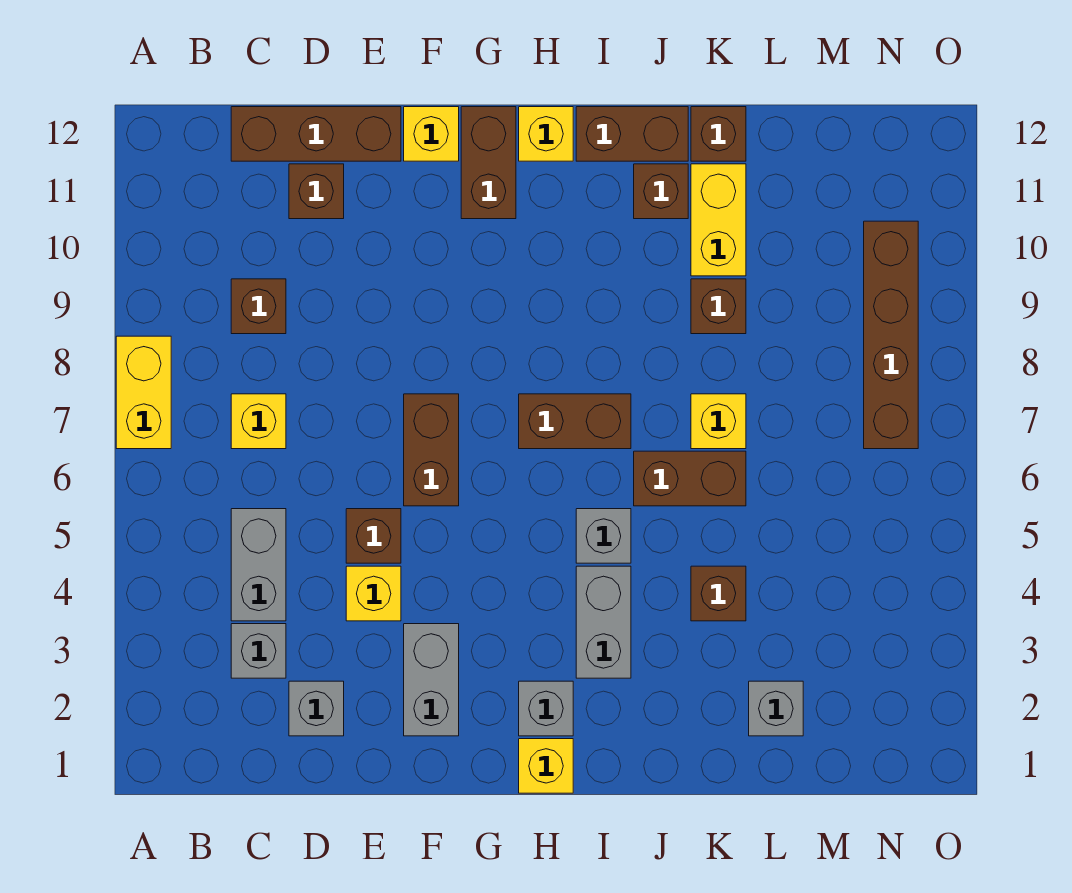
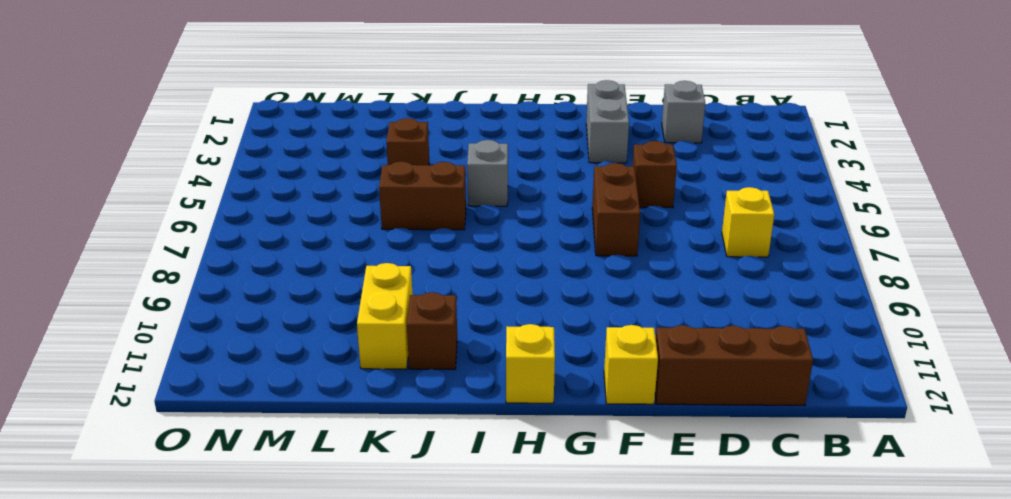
none -> yellow 1x2 brick [116,336,171,449]
none -> grey 1x1 brick [231,624,286,678]
none -> grey 1x2 brick [231,509,286,621]
none -> brown 1x1 brick [231,279,286,334]

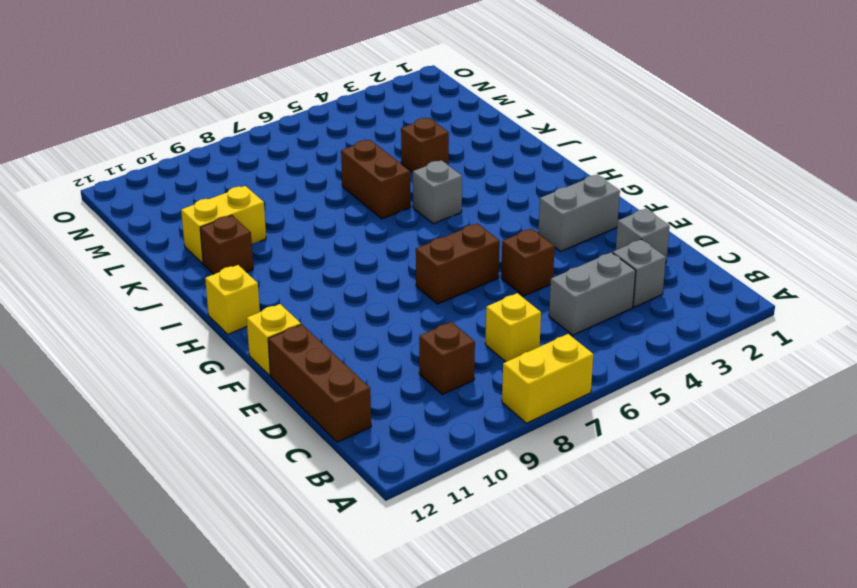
none -> brown 1x1 brick [289,164,344,219]
none -> yellow 1x1 brick [346,566,401,621]
none -> brown 1x2 brick [461,107,516,219]
none -> yellow 1x1 brick [519,739,573,793]

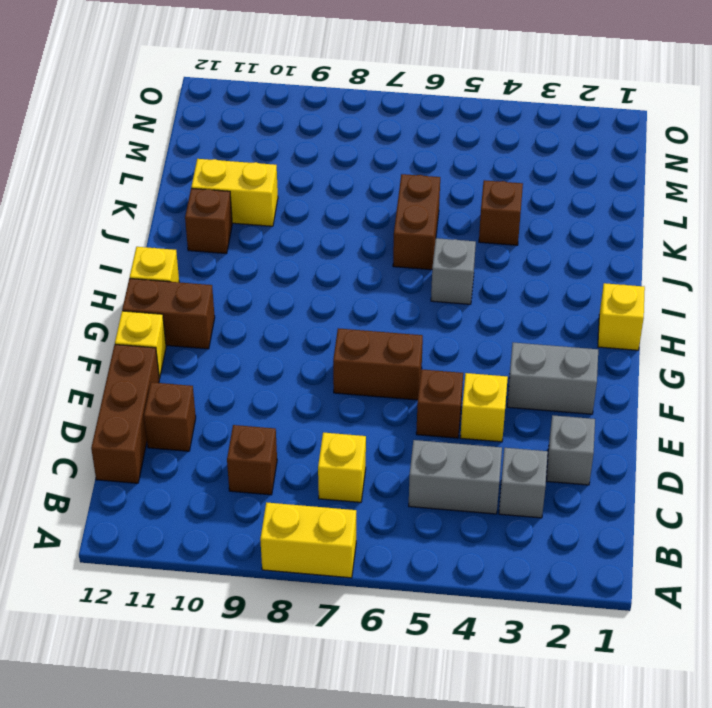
none -> grey 1x1 brick [519,681,573,736]
none -> brown 1x2 brick [519,394,631,449]
none -> grey 1x2 brick [576,566,631,678]
none -> brown 1x2 brick [576,107,688,161]

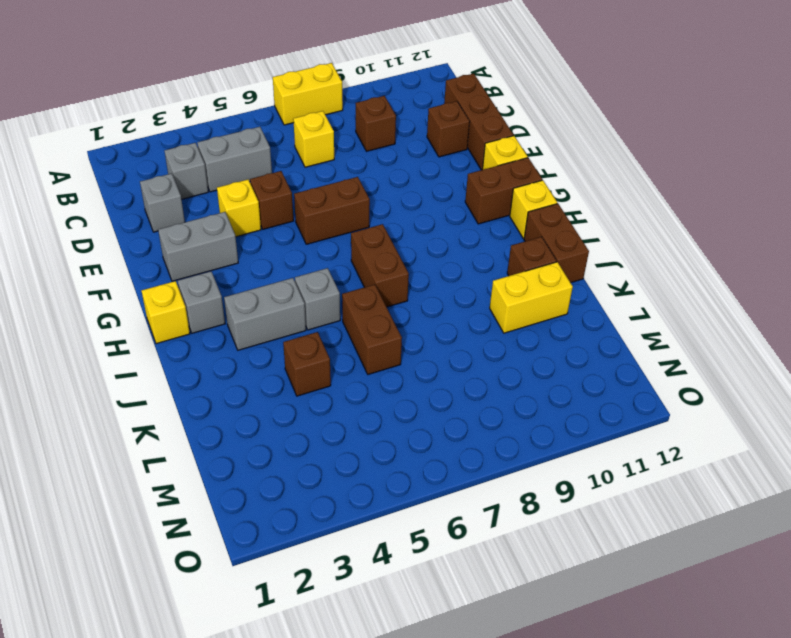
none -> yellow 1x1 brick [691,394,746,449]
none -> brown 1x1 brick [691,279,746,334]
none -> brown 1x1 brick [691,107,746,161]
none -> grey 1x1 brick [749,681,803,736]

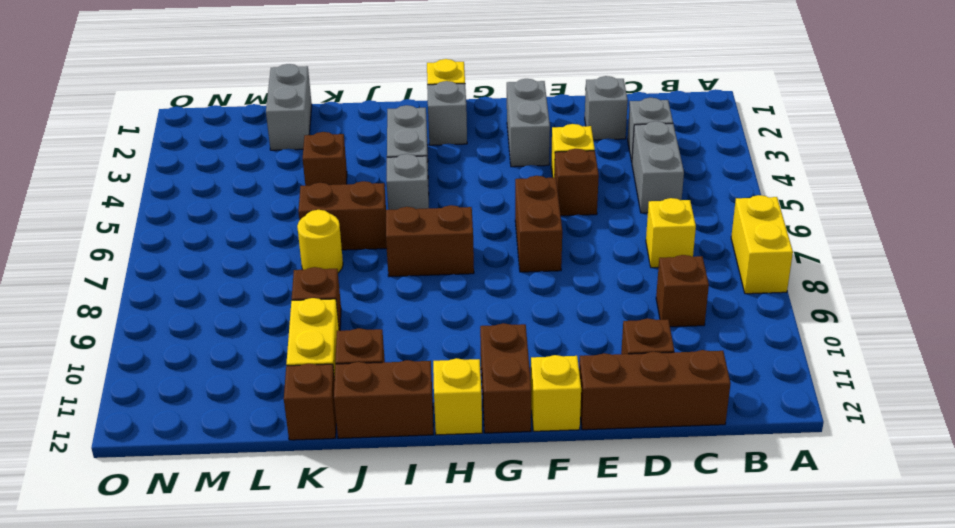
yellow 1x1 round brick [297,210,343,273] -> yellow 1x1 brick [691,394,746,449]
grey 1x2 brick [266,64,312,150] -> grey 1x1 brick [749,681,803,736]
none -> brown 1x4 brick [864,221,918,449]

